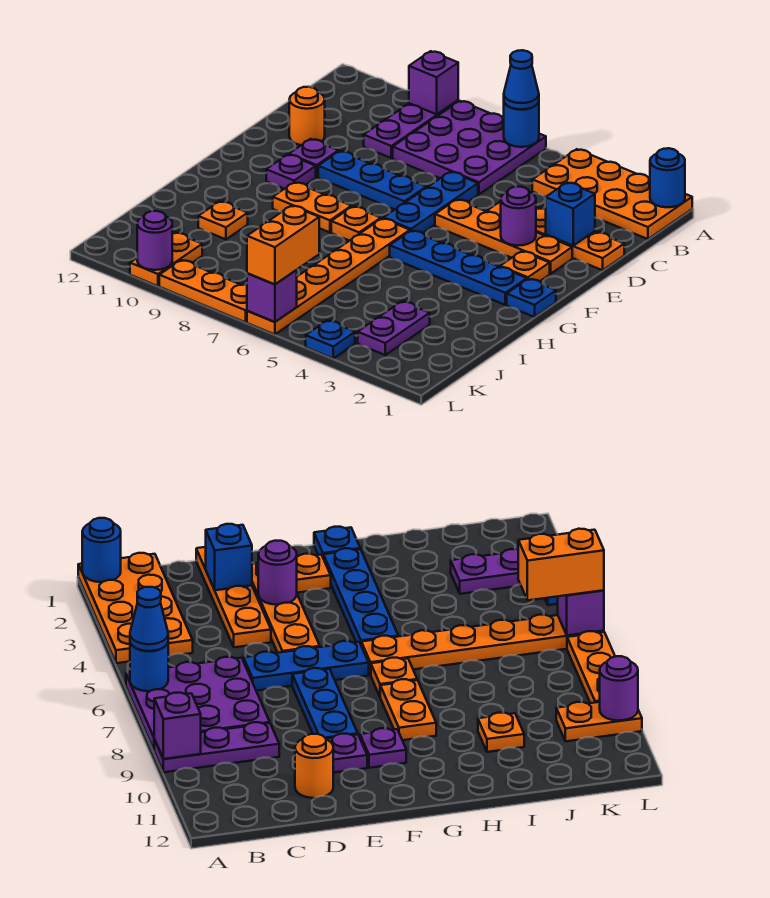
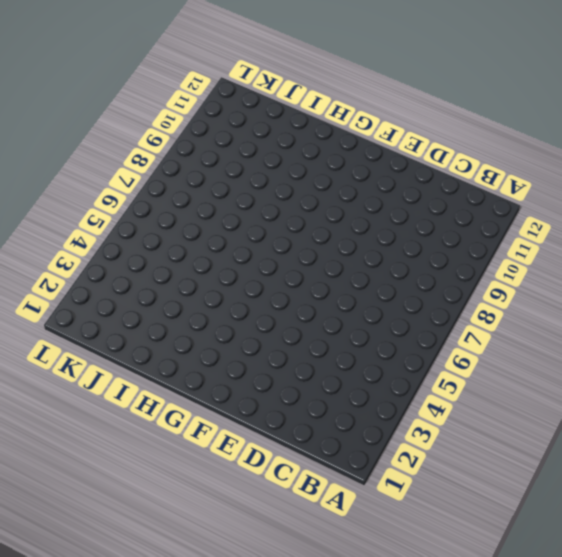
none -> orange 2x4 plate [532,149,692,239]
none -> purple 3x3 plate [393,101,546,194]
none -> purple 1x3 plate [364,100,458,158]
none -> orange 1x4 plate [487,201,624,270]

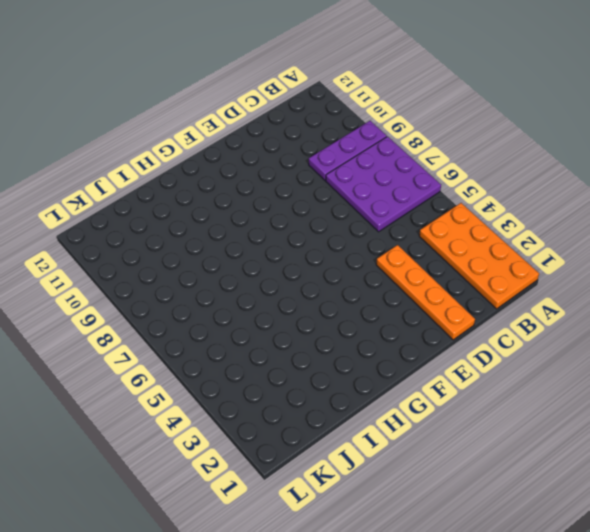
none -> blue 1x3 plate [383,172,478,233]
none -> orange 1x1 round brick [289,87,325,145]
none -> orange 1x4 plate [435,199,572,274]
none -> blue 1x3 plate [318,151,426,210]

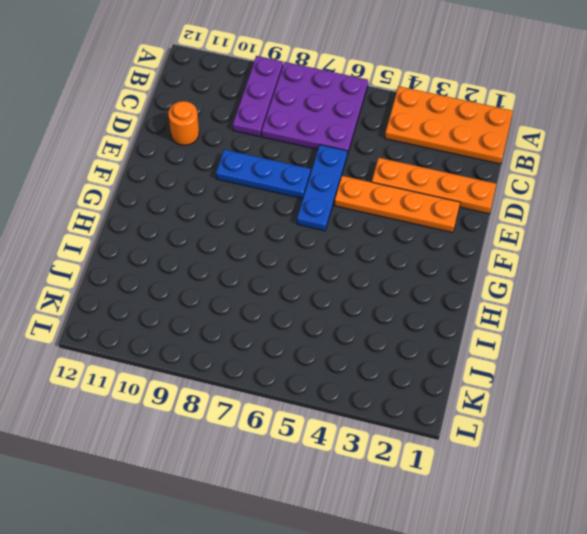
none -> purple 1x1 plate [289,139,338,177]
none -> orange 1x1 plate [500,251,550,281]
none -> purple 1x1 plate [266,155,316,189]
none -> blue 1x1 plate [507,279,556,317]

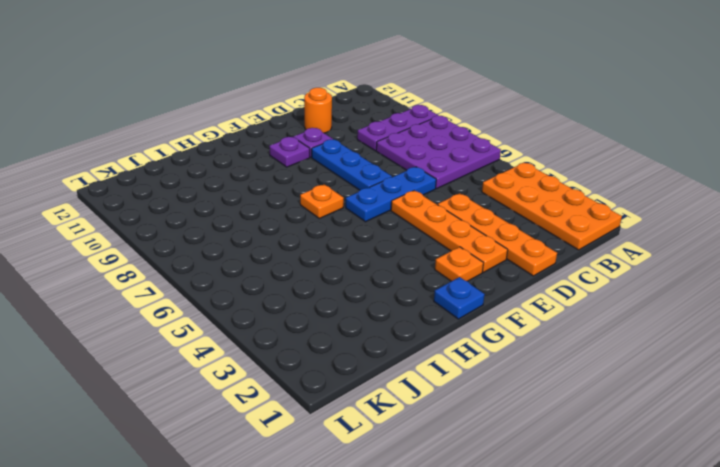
none -> blue 1x4 plate [390,231,527,305]
none -> orange 1x6 plate [247,218,410,334]
none -> orange 1x2 plate [273,182,351,232]
none -> orange 1x1 plate [198,201,248,239]

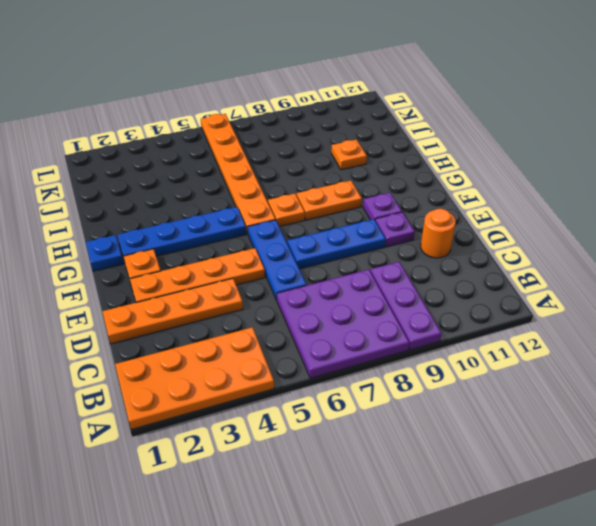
none -> purple 1x2 plate [358,301,430,355]
none -> orange 1x2 plate [130,232,202,286]
none -> blue 1x1 plate [306,320,355,359]
none -> orange 1x3 plate [159,260,247,322]

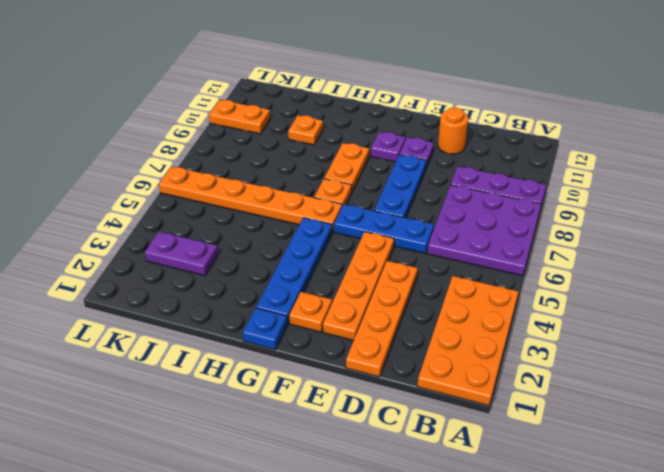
none -> blue 1x1 plate [306,320,355,359]
none -> orange 1x3 plate [159,260,247,322]
none -> blue 1x1 round brick [650,148,685,207]
none -> blue 1x1 round brick [504,102,539,147]

